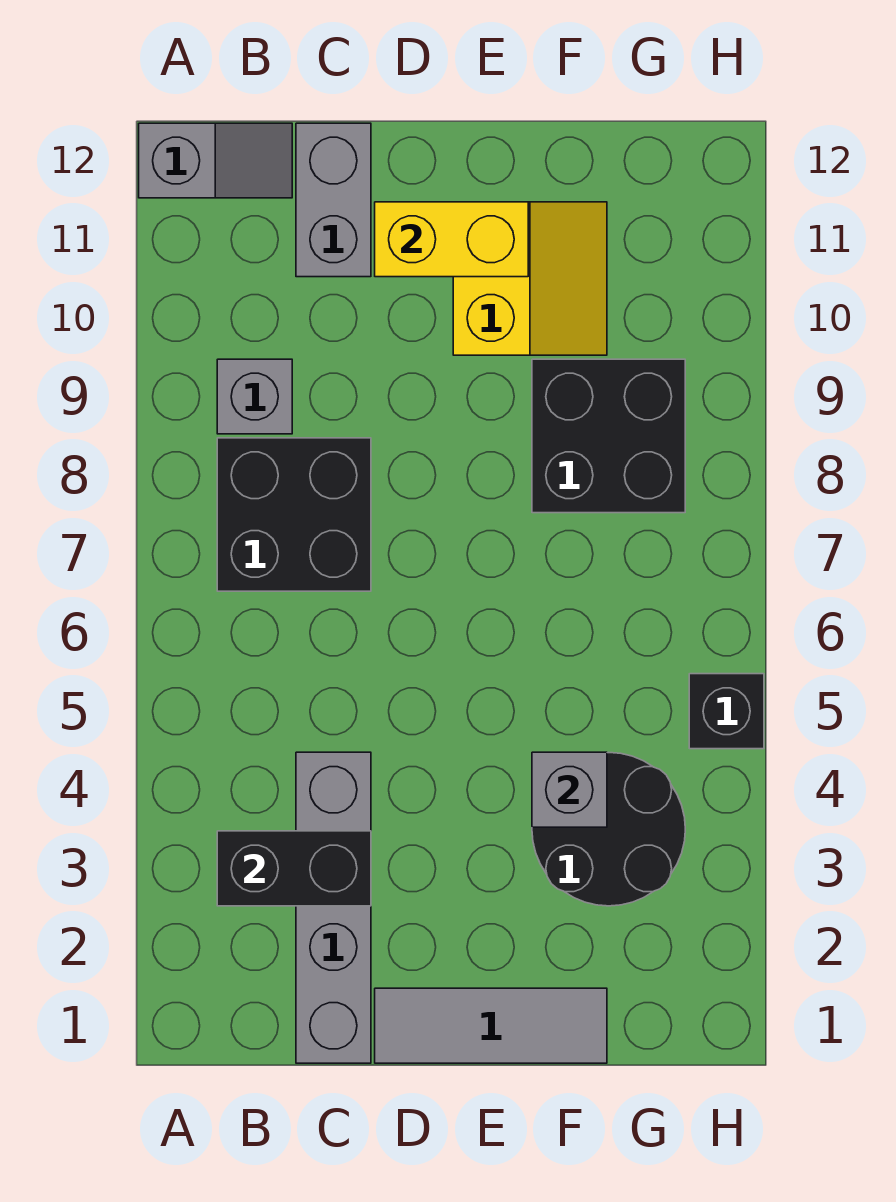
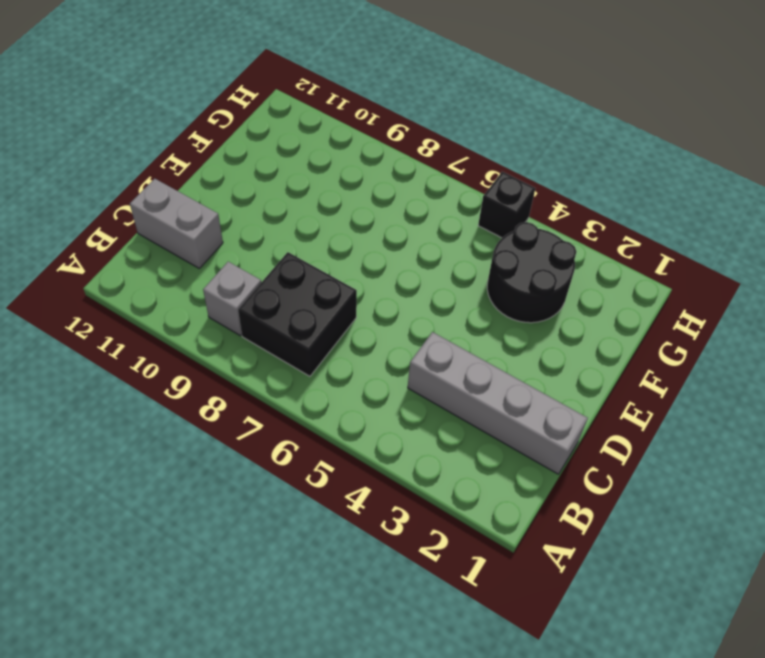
none -> grey 1x2 slope [139,123,292,198]
none -> grey 1x3 tile [375,988,607,1063]
none -> yellow 2x2 slope [453,202,607,355]

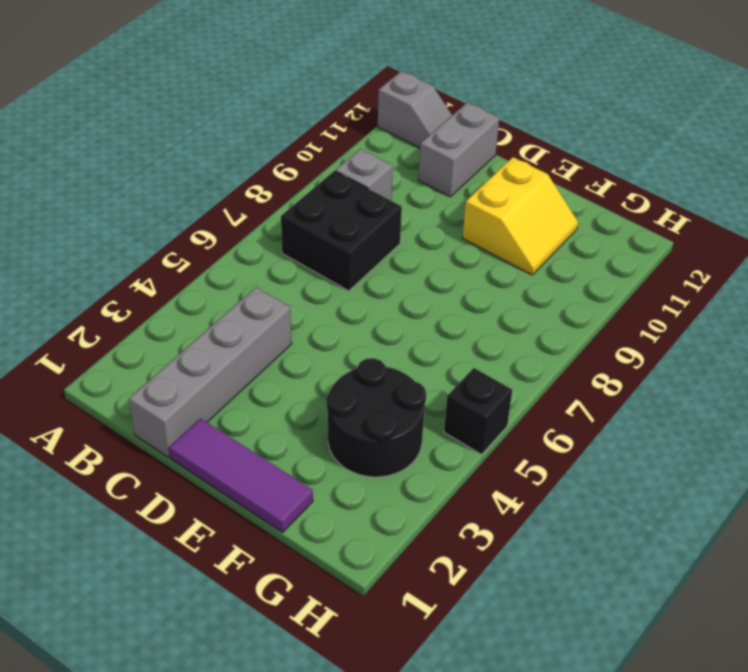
purple 1x3 tile [169,419,313,533] -> grey 1x3 tile [375,988,607,1063]
none -> black 2x2 brick [532,359,685,513]
none -> black 1x2 brick [217,831,371,906]
none -> yellow 1x2 brick [375,202,528,277]

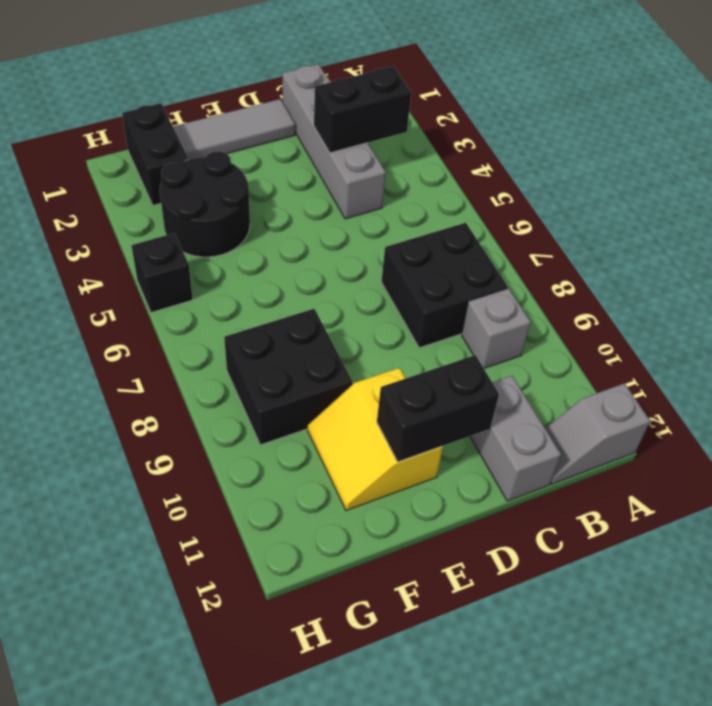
black 1x2 brick [377,355,499,462] -> yellow 1x2 brick [375,202,528,277]
black 1x2 brick [122,103,188,205] -> none
none -> grey 1x1 brick [532,752,607,827]

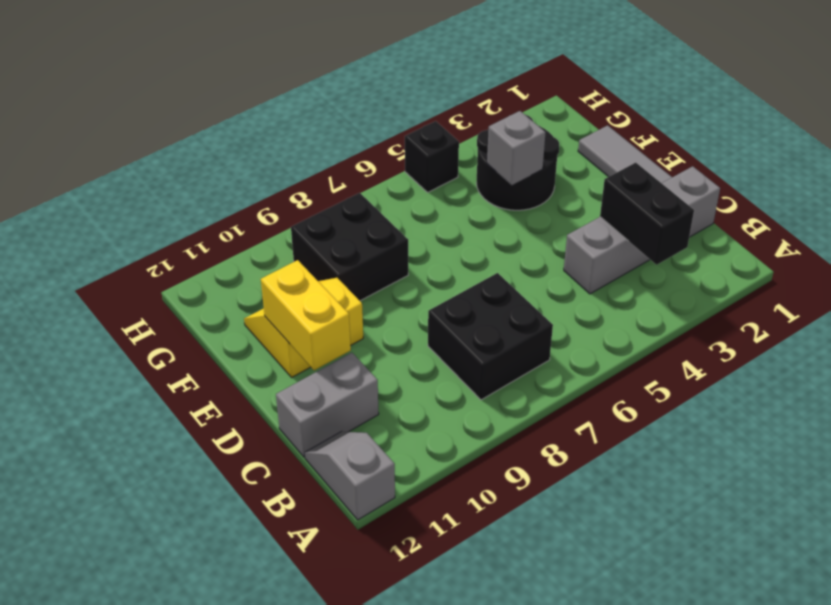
none -> grey 1x1 brick [217,359,292,434]

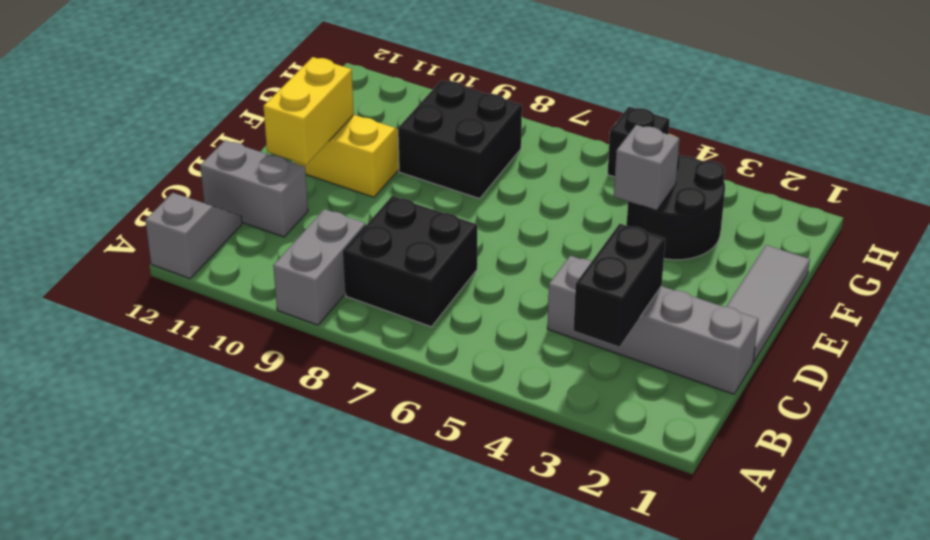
grey 1x2 brick [273,209,366,325] -> grey 1x1 brick [217,359,292,434]

